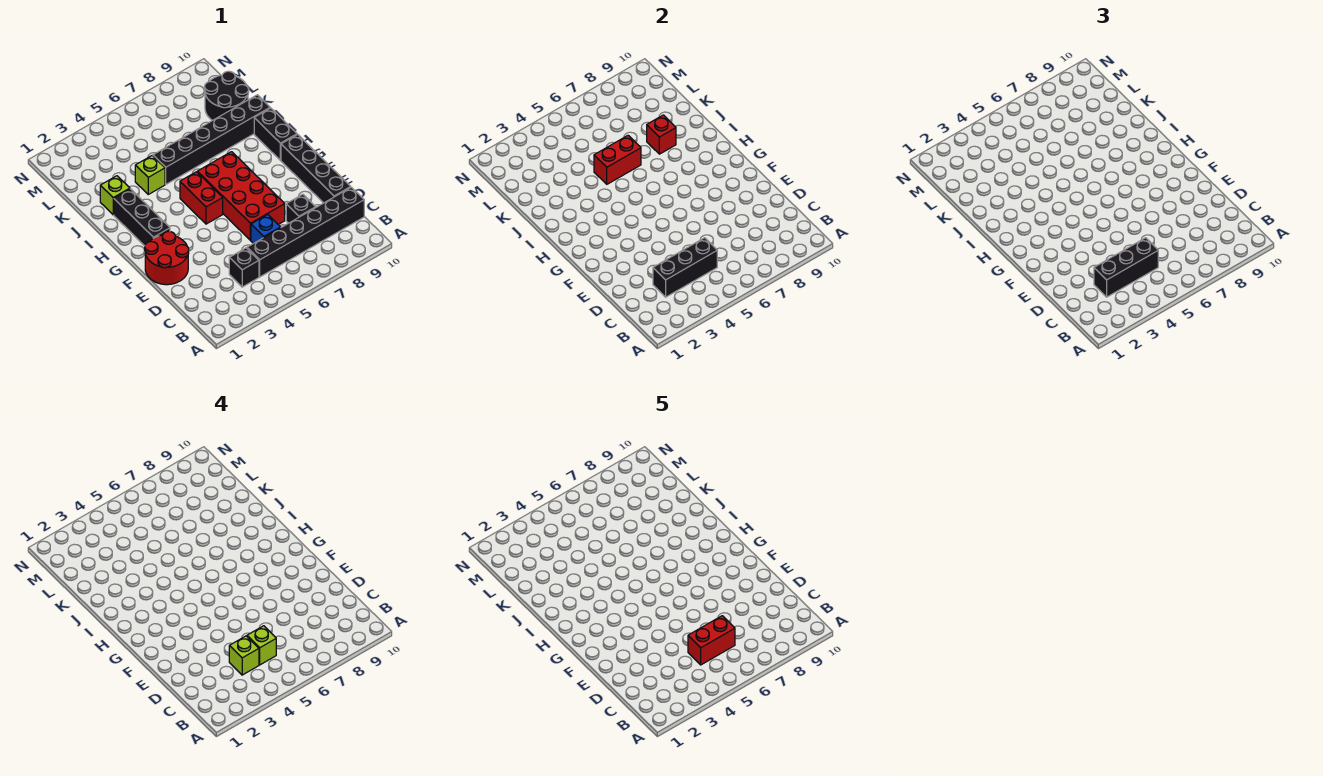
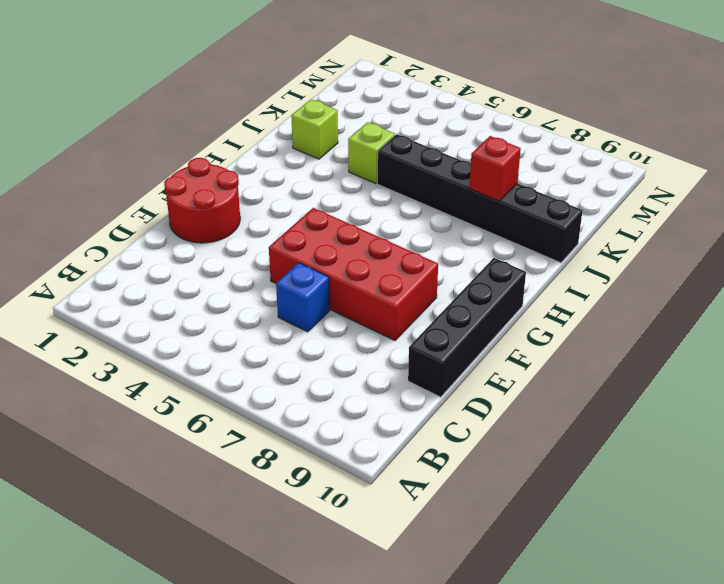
red 2x4 brick [269,208,438,340] -> red 2x4 brick turned to [197,152,285,240]
none -> black 1x1 brick [229,248,259,287]
none -> black 1x6 brick [247,187,364,277]
none -> black 1x1 brick [286,194,316,223]

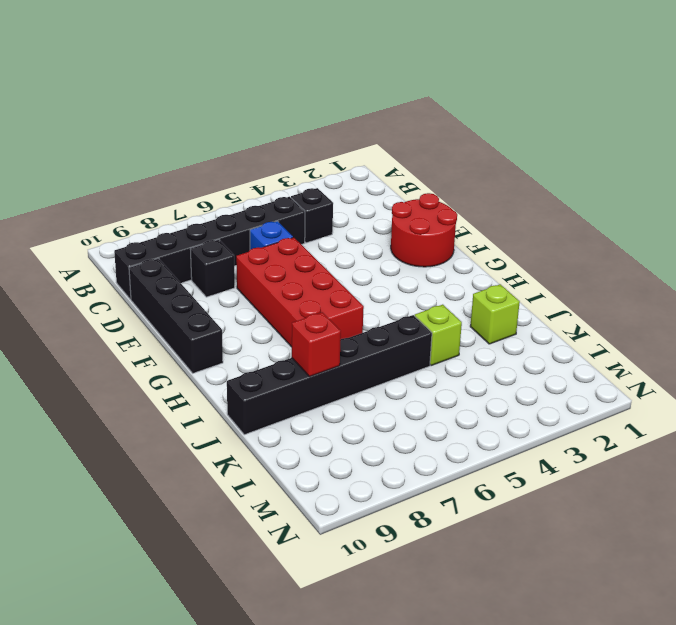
none -> black 1x3 brick [113,189,170,246]
none -> red 1x2 brick [180,172,223,224]
none -> black 1x2 brick [254,108,297,160]

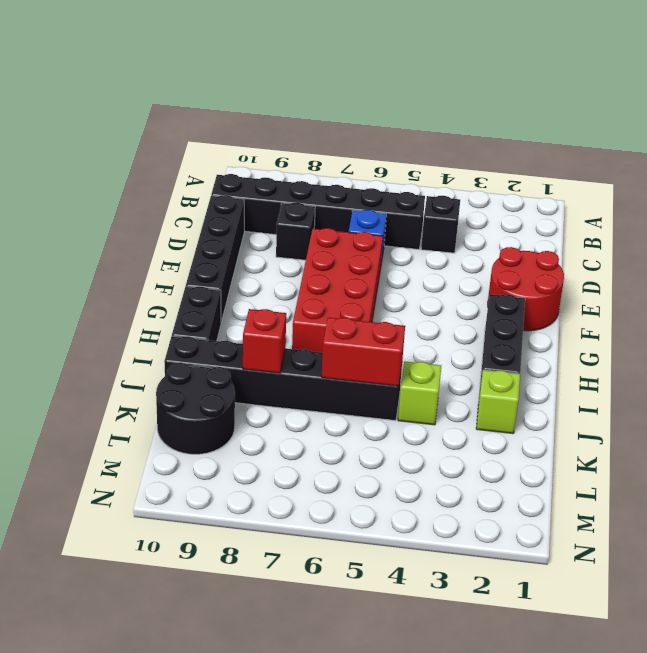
none -> red 1x2 brick [180,172,223,224]
none -> black 1x3 brick [653,238,717,297]
none -> black 1x3 brick [1094,238,1158,297]

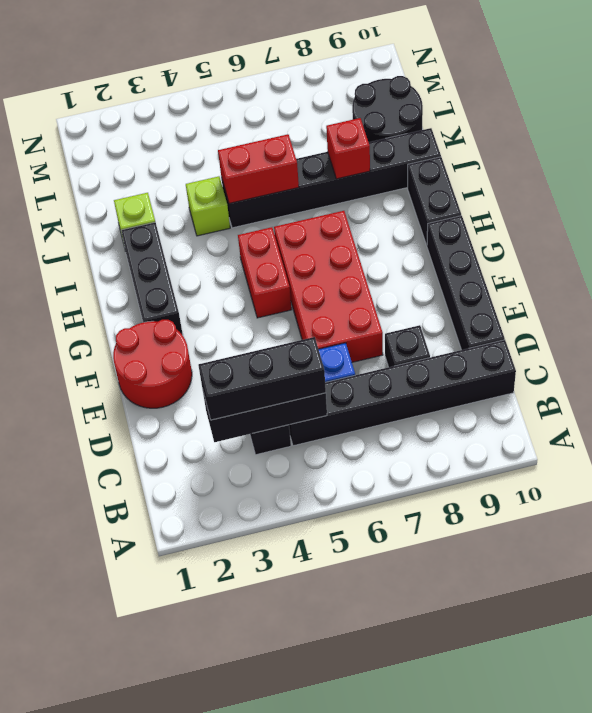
none -> lime 1x1 brick [229,636,259,675]
none -> lime 1x1 brick [247,626,276,665]
none -> red 1x2 brick [688,616,735,665]

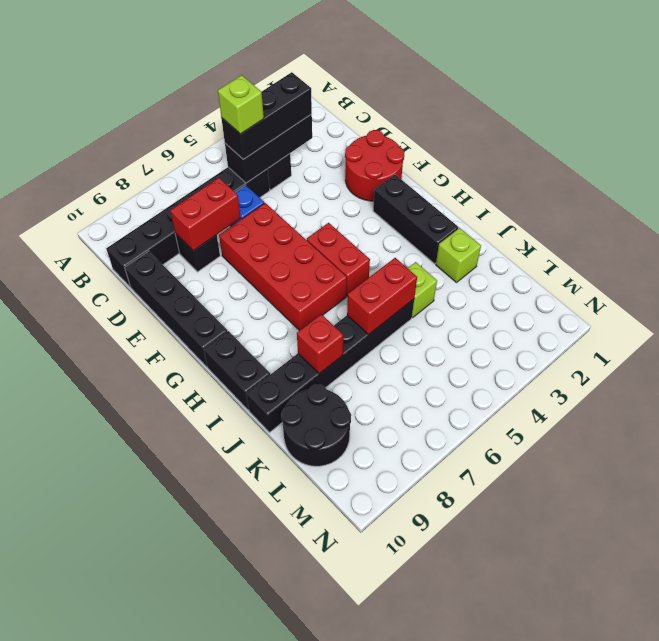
red 1x2 brick [170,178,241,251] -> red 1x2 brick moved to [688,616,735,665]
none -> lime 1x1 brick [229,636,259,675]

